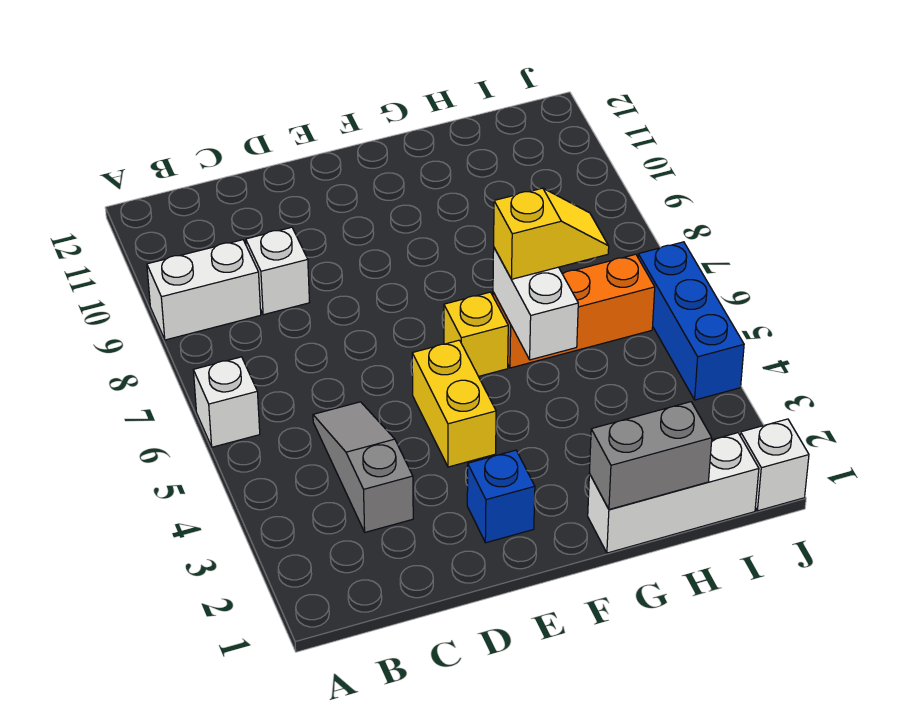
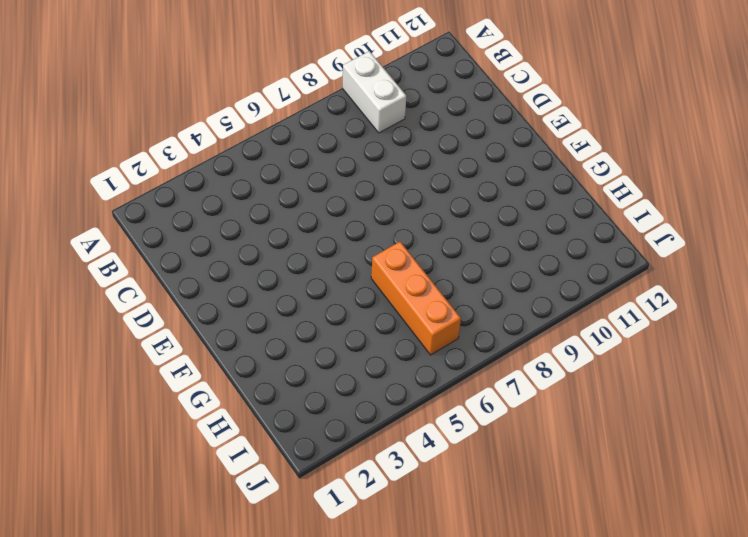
none -> white 1x1 brick [193,357,260,447]
none -> grey 1x3 slope [313,402,413,532]
none -> white 1x1 brick [246,227,310,315]

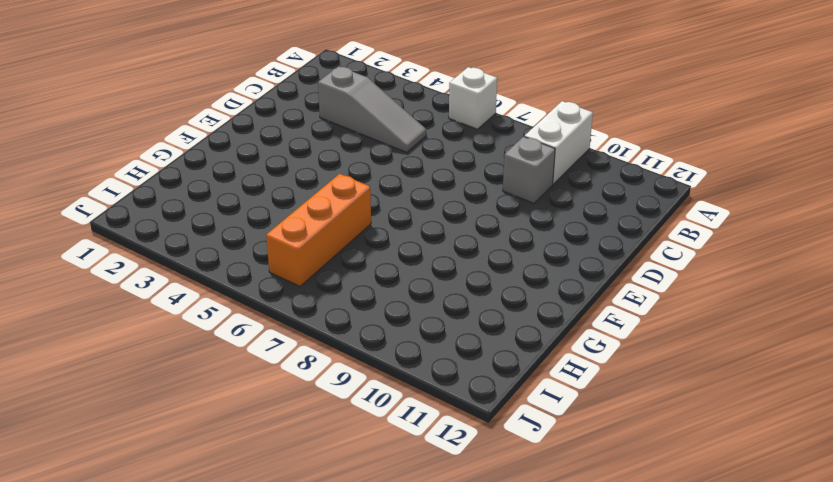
grey 1x1 brick [503,137,555,203] -> white 1x1 brick [246,227,310,315]
none -> blue 1x1 brick [467,450,535,543]
none -> yellow 1x2 brick [412,340,496,467]
none -> yellow 1x1 brick [444,292,508,376]

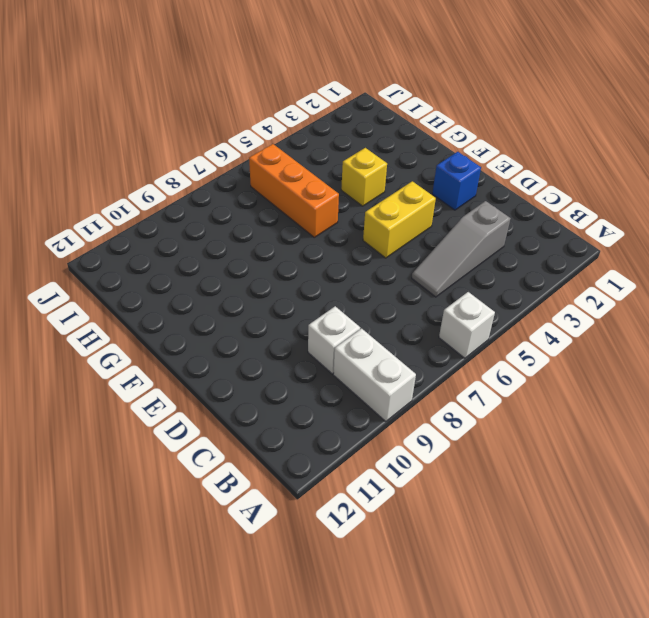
yellow 1x1 brick [341,148,387,206] -> yellow 1x1 brick moved to [444,292,508,376]
none -> white 1x3 brick [588,433,759,553]
none -> white 1x1 brick [740,419,809,511]
none -> blue 1x3 brick [638,242,744,400]

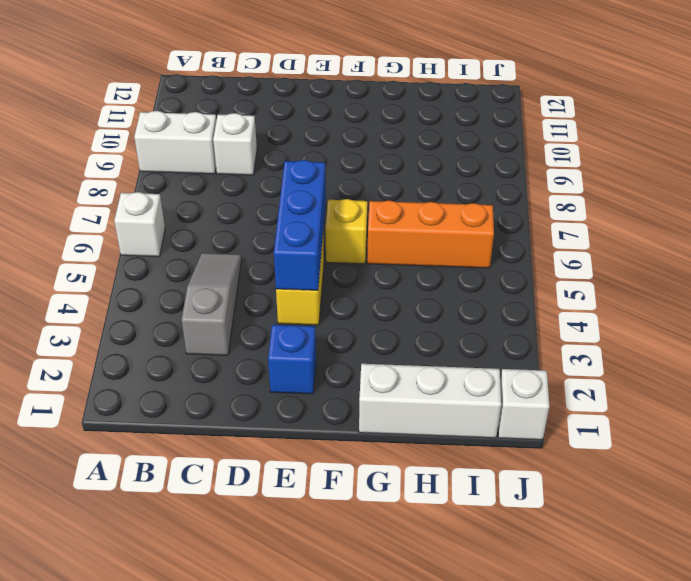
blue 1x3 brick [274,160,326,290] -> blue 1x3 brick moved to [638,242,744,400]
none -> grey 1x2 brick [589,402,712,509]
none -> white 1x2 brick [493,248,578,360]
none -> yellow 1x2 slope [494,188,609,279]

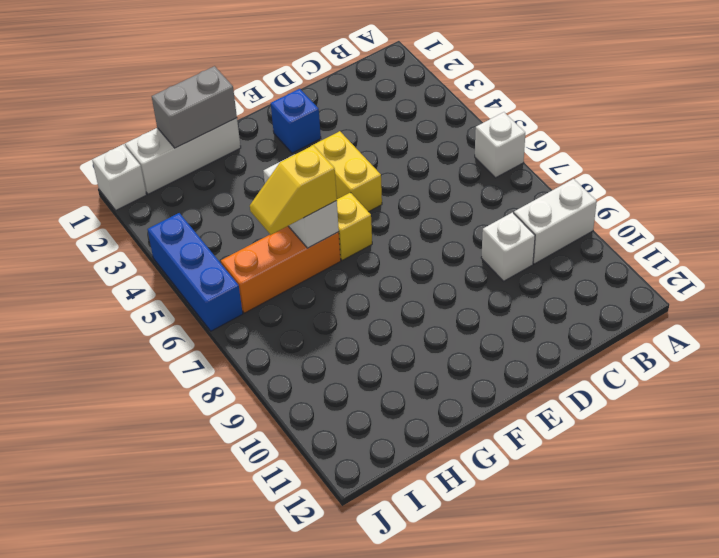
none -> grey 1x3 slope [313,402,413,532]

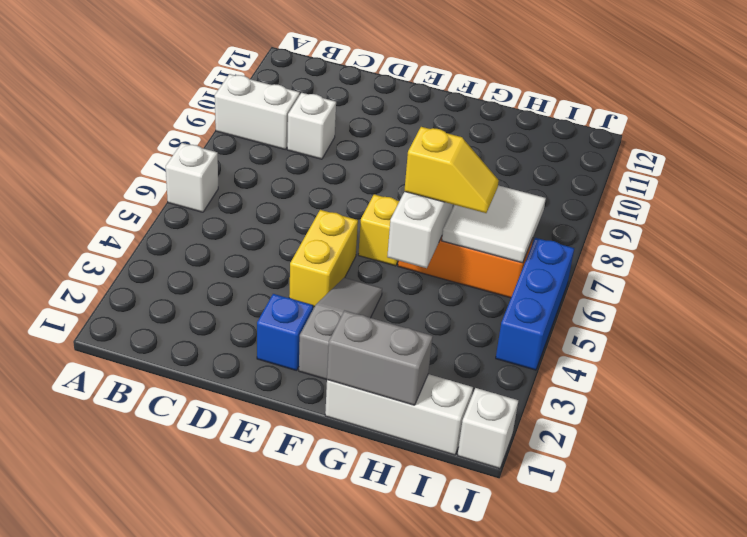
grey 1x3 slope [299,278,382,380] -> grey 1x3 slope moved to [313,402,413,532]
white 2x2 tile [442,185,546,263] -> none

